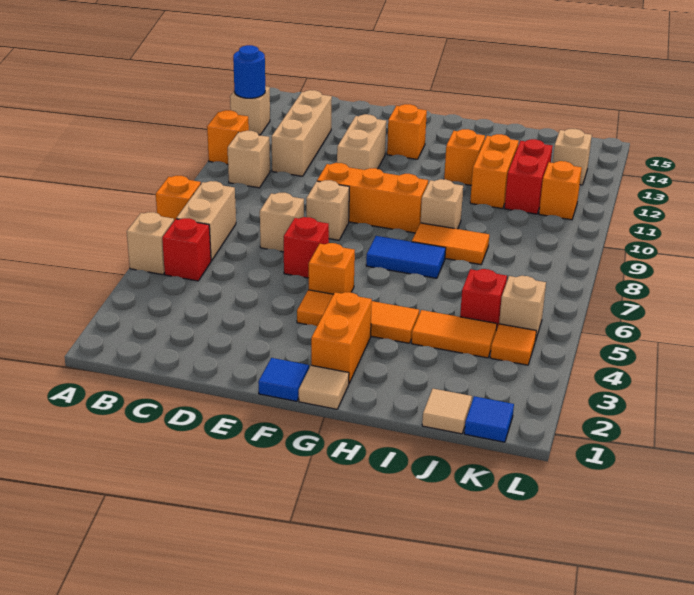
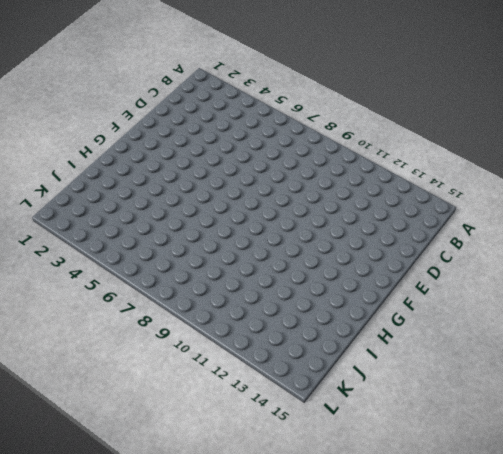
none -> tan 1x1 brick [127,212,174,275]
none -> orange 1x1 brick [156,176,201,221]
none -> orange 1x1 brick [207,110,249,164]
none -> tan 1x1 brick [230,86,270,135]

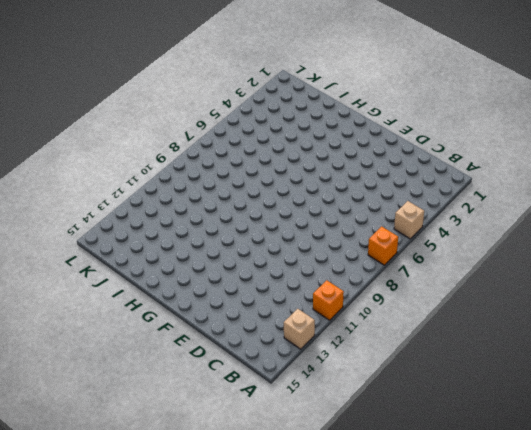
none -> red 1x1 brick [162,218,211,281]
none -> tan 1x2 brick [176,181,236,261]
none -> tan 1x1 brick [228,131,270,188]
none -> tan 1x3 brick [272,90,332,176]

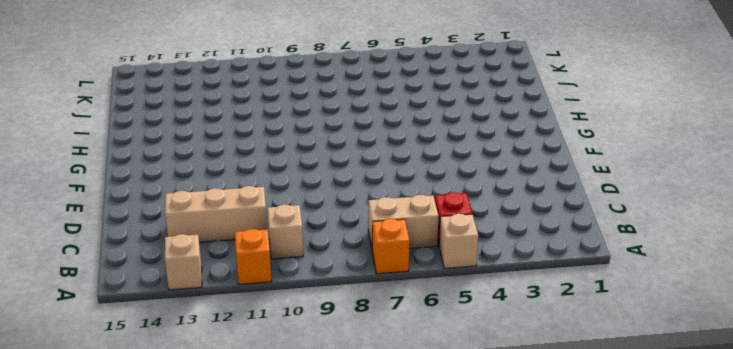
none -> tan 1x1 brick [260,193,304,252]
none -> red 1x1 brick [284,217,329,278]
none -> tan 1x1 brick [306,180,349,240]
none -> orange 1x3 brick [317,163,428,233]

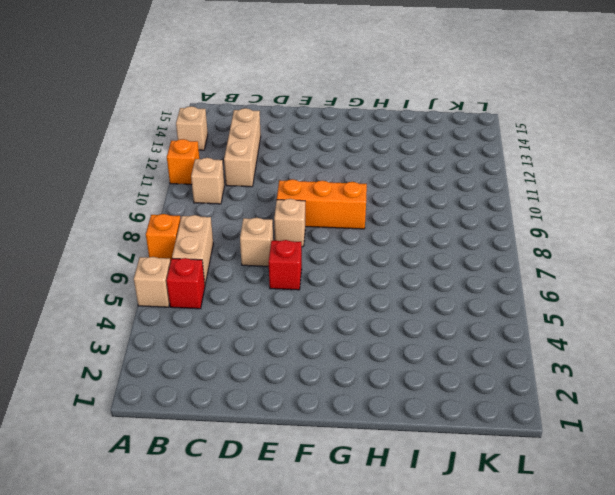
none -> tan 1x2 brick [337,114,386,170]
none -> blue 1x1 tile [258,358,309,401]
none -> orange 1x3 tile [297,290,419,343]
none -> orange 1x1 brick [309,243,355,294]

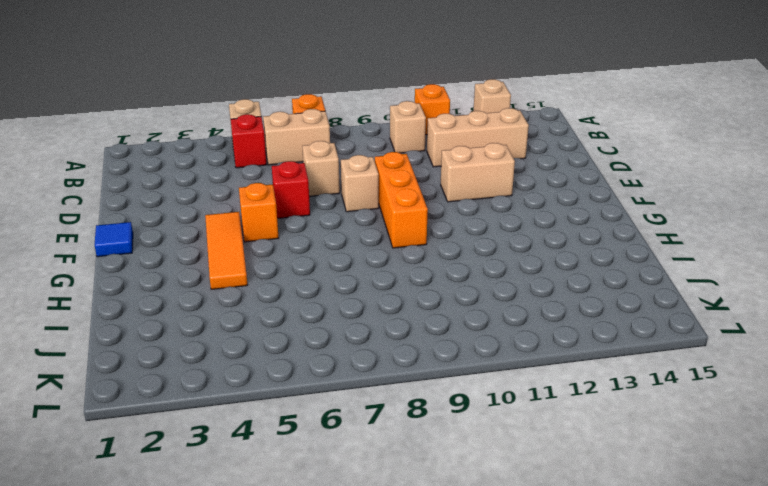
none -> orange 1x1 brick [387,104,427,159]
none -> tan 1x1 tile [299,365,349,409]
none -> orange 1x2 brick [311,292,372,383]
none -> blue 1x2 tile [366,236,446,278]

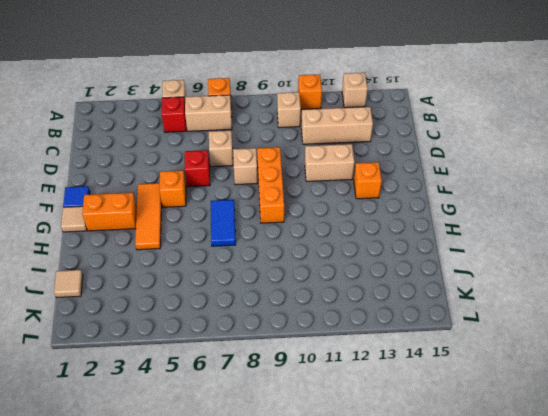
none -> orange 1x2 tile [412,223,489,264]
none -> tan 1x1 brick [421,179,463,229]
none -> orange 1x1 brick [444,129,485,185]
none -> orange 1x2 tile [412,310,497,358]

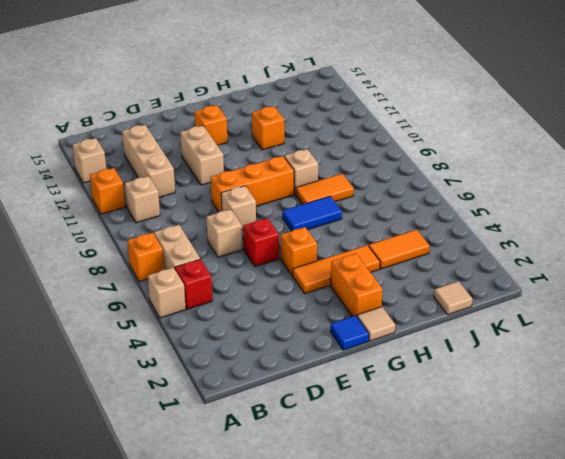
none -> orange 1x2 brick [470,134,519,209]
none -> red 1x1 brick [460,269,507,330]
none -> red 1x2 brick [504,139,553,214]
none -> blue 1x1 tile [464,396,514,442]

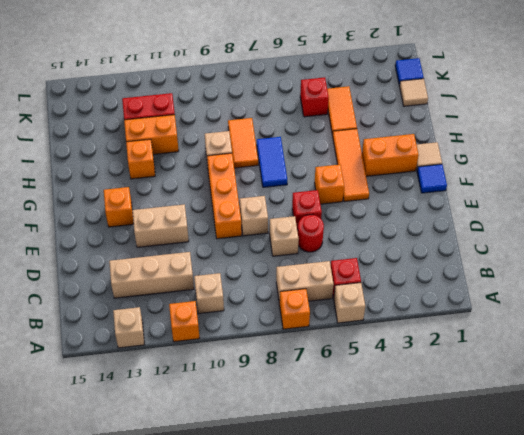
red 1x1 round brick [298,215,324,252] -> none
none -> orange 1x1 tile [490,324,536,365]
none -> tan 1x1 brick [499,276,546,340]
none -> orange 1x1 brick [539,161,582,220]
none -> tan 1x1 brick [553,129,592,185]

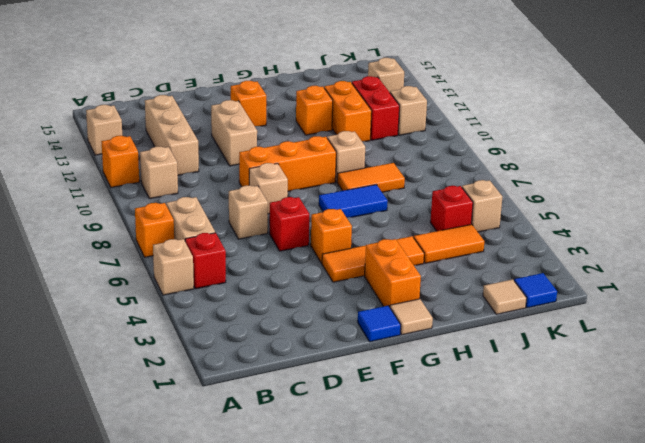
tan 1x1 brick [390,86,427,135] -> orange 1x1 brick [539,161,582,220]
none -> orange 1x1 tile [490,324,536,365]
none -> blue 1x1 round brick [233,45,265,98]

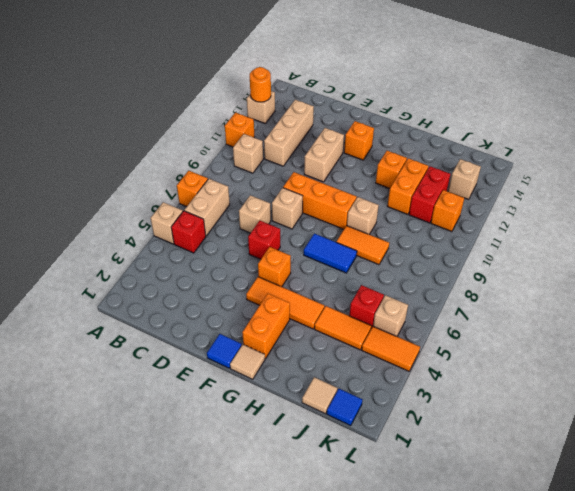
orange 1x1 round brick [250,67,271,102] -> blue 1x1 round brick [233,45,265,98]
orange 1x2 tile [362,326,420,371] -> orange 1x1 tile [490,324,536,365]

